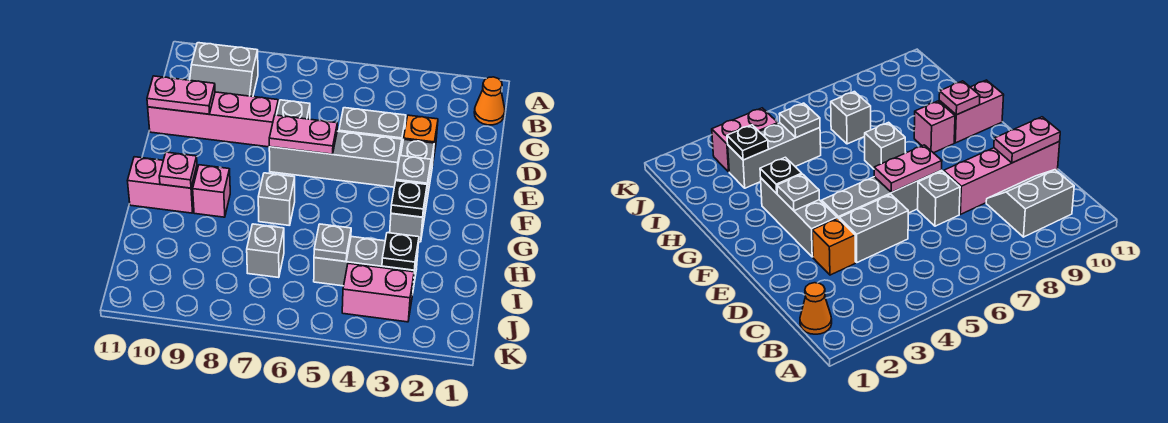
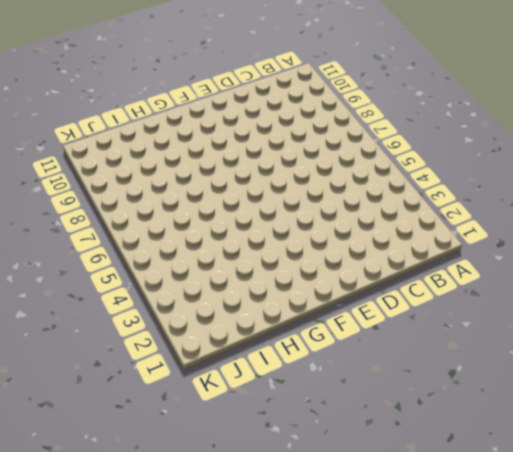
none -> orange 1x1 cone [474,77,505,125]
none -> grey 2x2 slope [190,43,258,97]
none -> orange 1x1 brick [404,115,438,160]

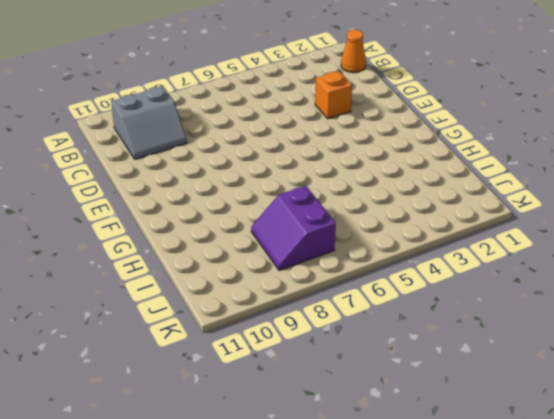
purple 2x2 slope [251,186,336,270] -> grey 1x1 brick [247,224,284,278]
none -> grey 1x2 brick [339,108,406,150]
none -> grey 1x1 brick [277,100,310,119]
none -> pink 1x4 brick [148,92,278,147]

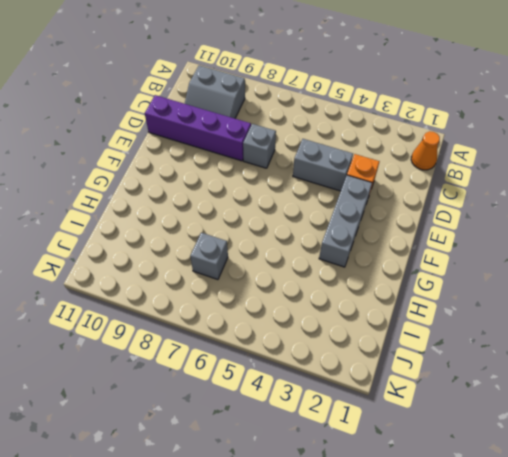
purple 1x4 brick [145,95,251,161] -> pink 1x4 brick [148,92,278,147]
none -> grey 1x4 brick [269,131,402,187]
none -> grey 1x1 brick [258,173,295,226]
none -> pink 1x1 brick [193,165,230,217]

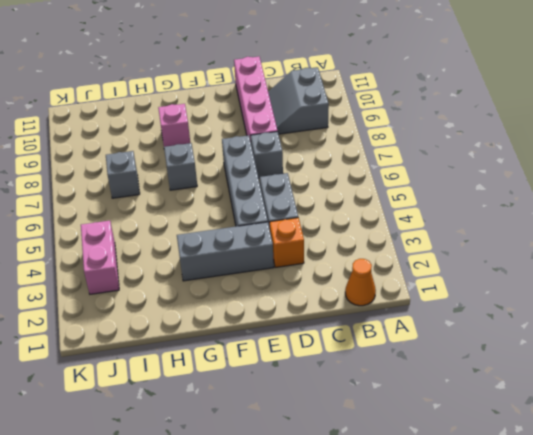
none -> pink 1x2 brick [128,157,197,213]
none -> grey 1x3 brick [314,237,418,289]
none -> pink 1x2 plate [147,76,215,114]

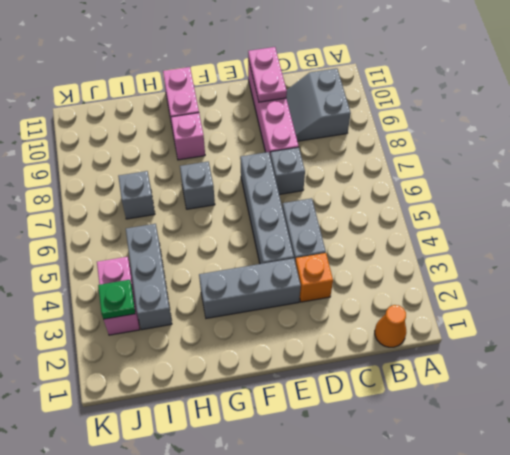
green 1x1 plate [98,280,135,319] -> none
none -> pink 1x2 plate [269,115,337,154]
none -> grey 1x1 plate [396,156,431,187]
none -> black 1x1 plate [391,181,427,217]

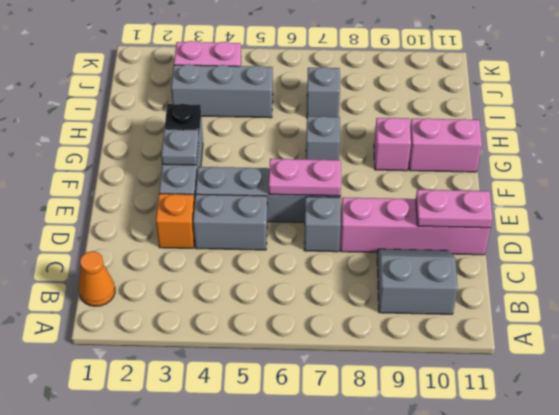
none -> pink 1x1 plate [159,152,197,188]
none -> black 1x1 plate [382,233,419,270]
none -> grey 1x1 plate [314,224,351,262]

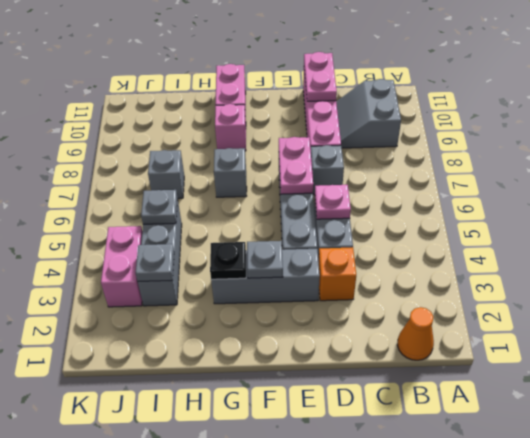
pink 1x1 plate [315,185,351,219] -> pink 1x1 plate moved to [159,152,197,188]
grey 1x1 plate [136,244,174,281] -> black 1x1 plate [382,233,419,270]

